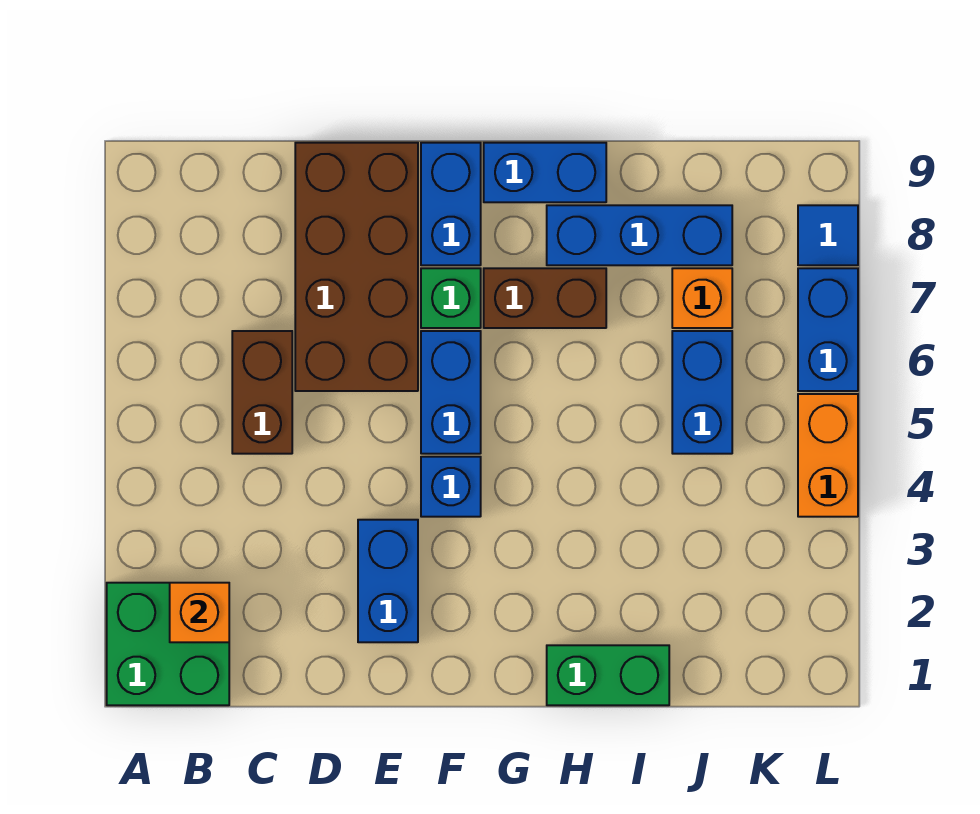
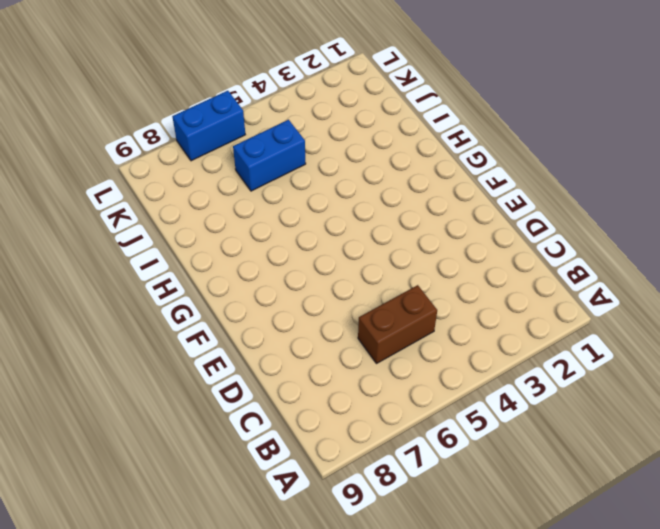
none -> green 2x2 brick [107,583,229,705]
none -> brown 2x4 brick [295,143,418,391]
none -> blue 1x2 brick [358,520,418,642]

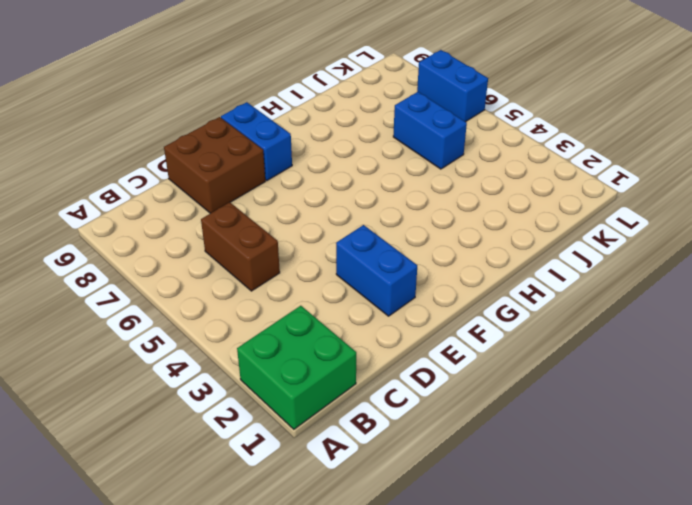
brown 2x2 brick [164,117,265,213] -> brown 2x4 brick [295,143,418,391]
none -> blue 1x1 brick [421,457,481,517]
none -> blue 1x2 brick [421,331,481,454]
none -> green 1x1 brick [421,268,481,328]

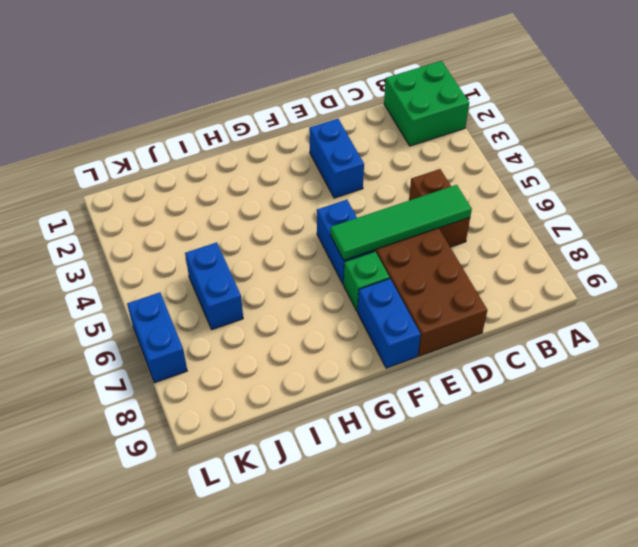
green 1x4 tile [330,185,472,260] -> none
none -> blue 1x1 brick [421,457,481,517]
none -> brown 1x2 brick [484,268,606,328]
none -> blue 1x2 brick [484,143,606,202]

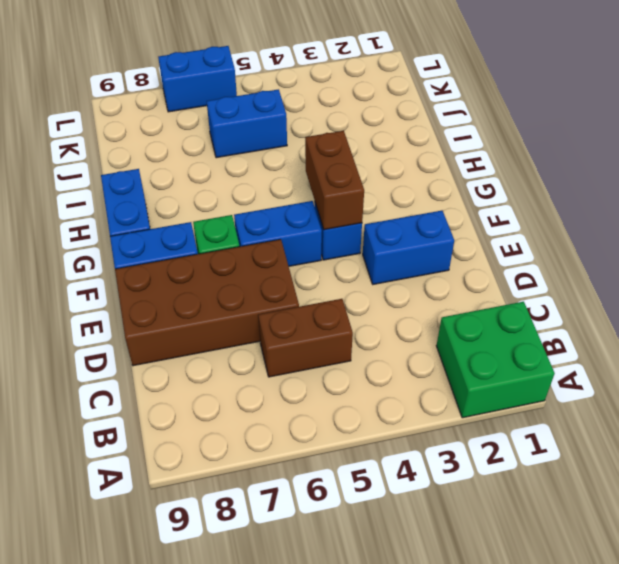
brown 1x2 brick [305,131,364,230] -> brown 1x2 brick moved to [484,268,606,328]
none -> green 1x2 brick [547,645,669,705]
none -> blue 1x3 brick [547,205,732,265]
none -> orange 1x1 brick [672,268,732,328]

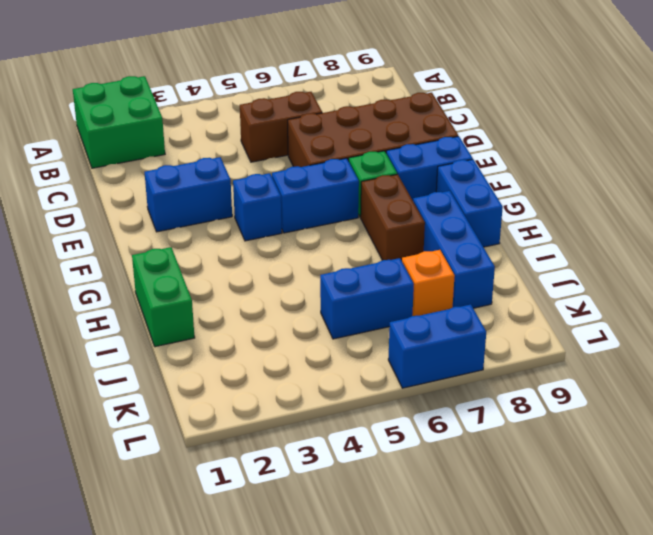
none -> orange 1x2 brick [798,394,858,517]
none -> blue 1x1 tile [798,205,858,265]
none -> orange 1x1 brick [170,583,229,642]

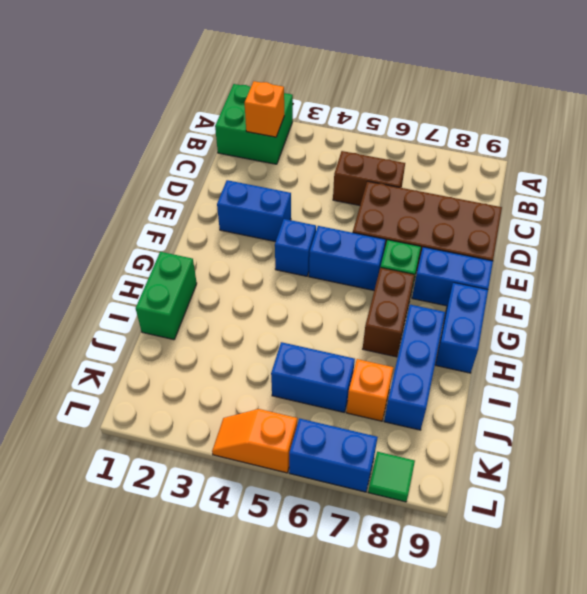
orange 1x2 slope [212,409,297,473] -> orange 1x2 brick [798,394,858,517]
green 1x1 tile [368,452,415,502] -> blue 1x1 tile [798,205,858,265]

